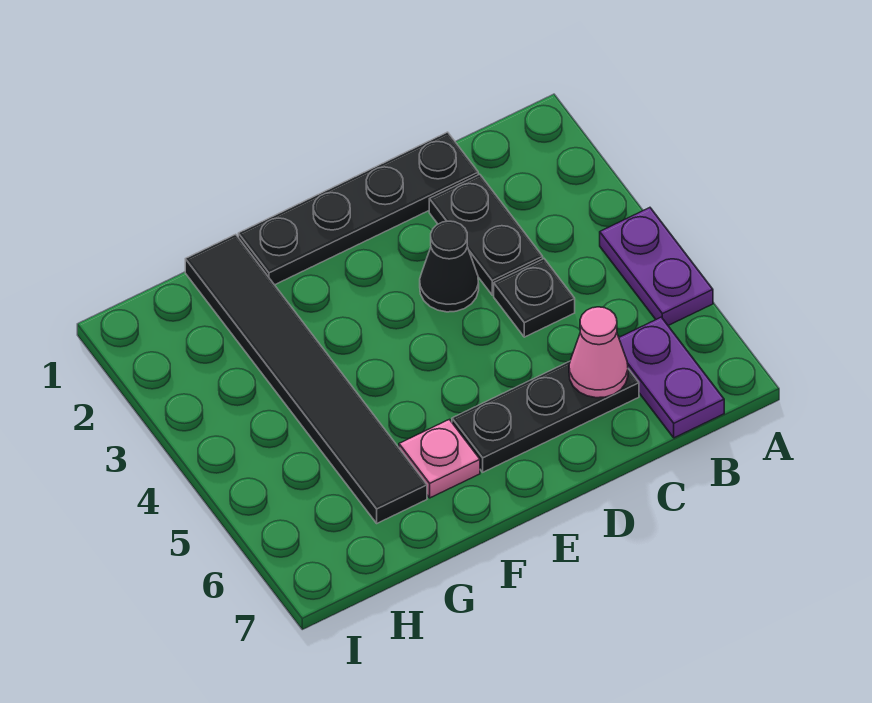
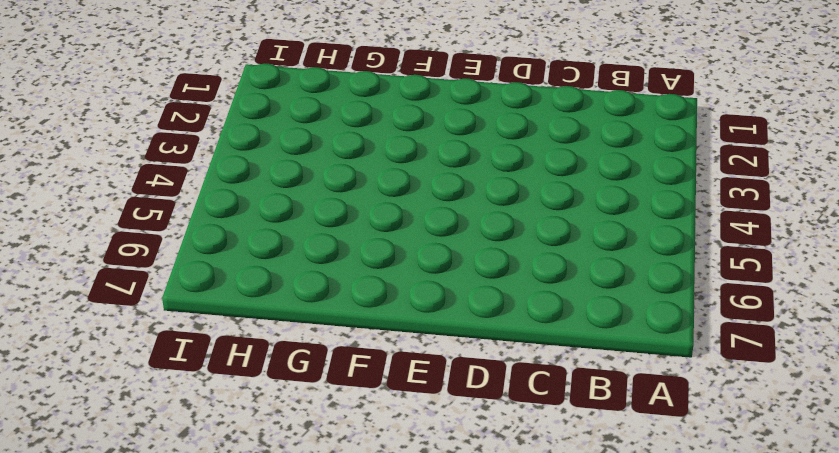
none -> purple 1x2 plate [600,208,713,325]
none -> purple 1x2 plate [619,317,724,438]

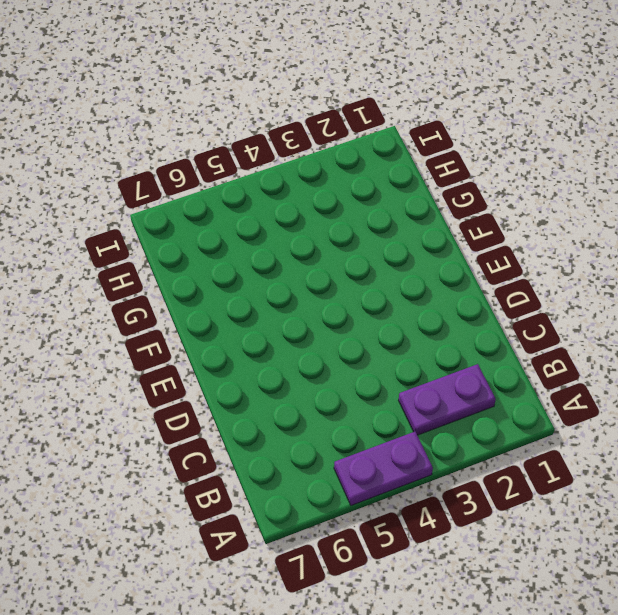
purple 1x2 plate [399,364,496,435] -> purple 1x2 plate moved to [619,317,724,438]
none -> black 1x4 plate [238,132,478,285]
none -> black 1x2 plate [429,174,543,295]

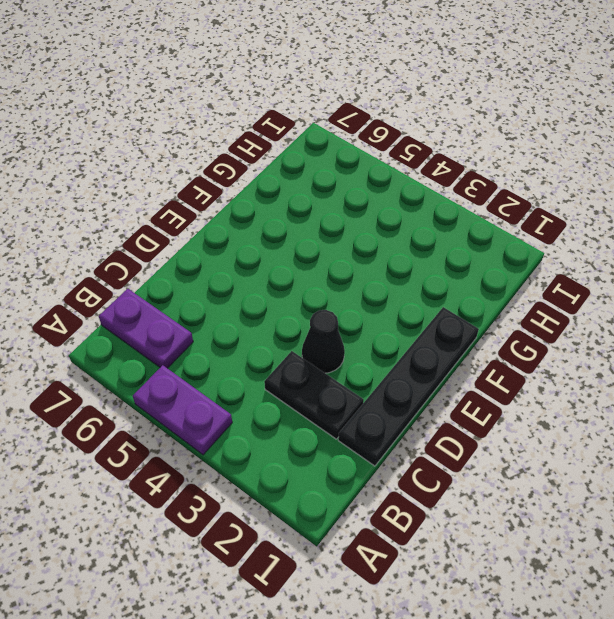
none -> black 1x1 plate [494,259,575,337]
none -> black 1x3 plate [452,361,639,472]

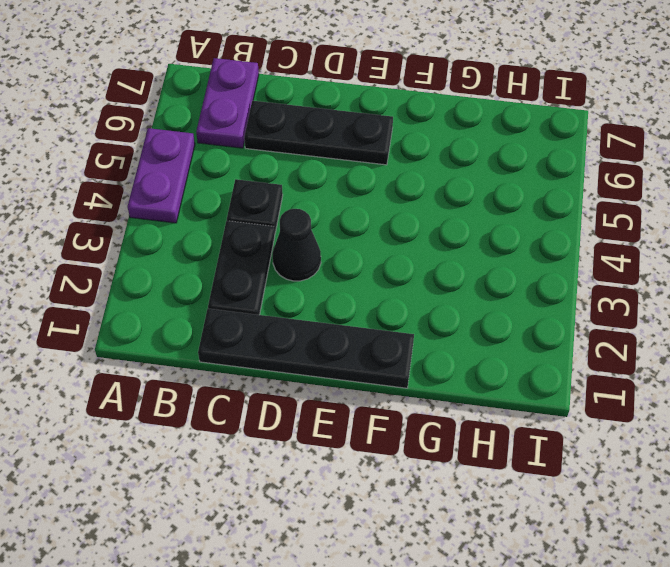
none -> pink 1x1 plate [399,419,480,498]
none -> black 1x6 tile [185,234,427,523]

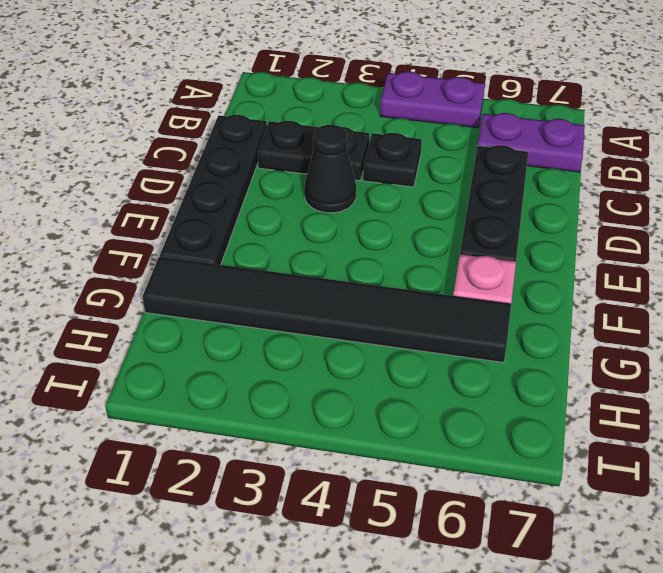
none -> pink 1x1 cone [569,307,628,398]

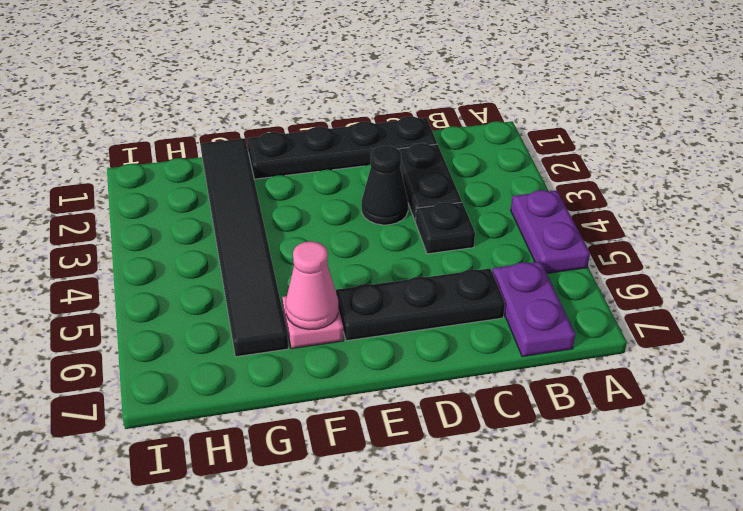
pink 1x1 cone [286,241,338,330] -> pink 1x1 cone moved to [569,307,628,398]

